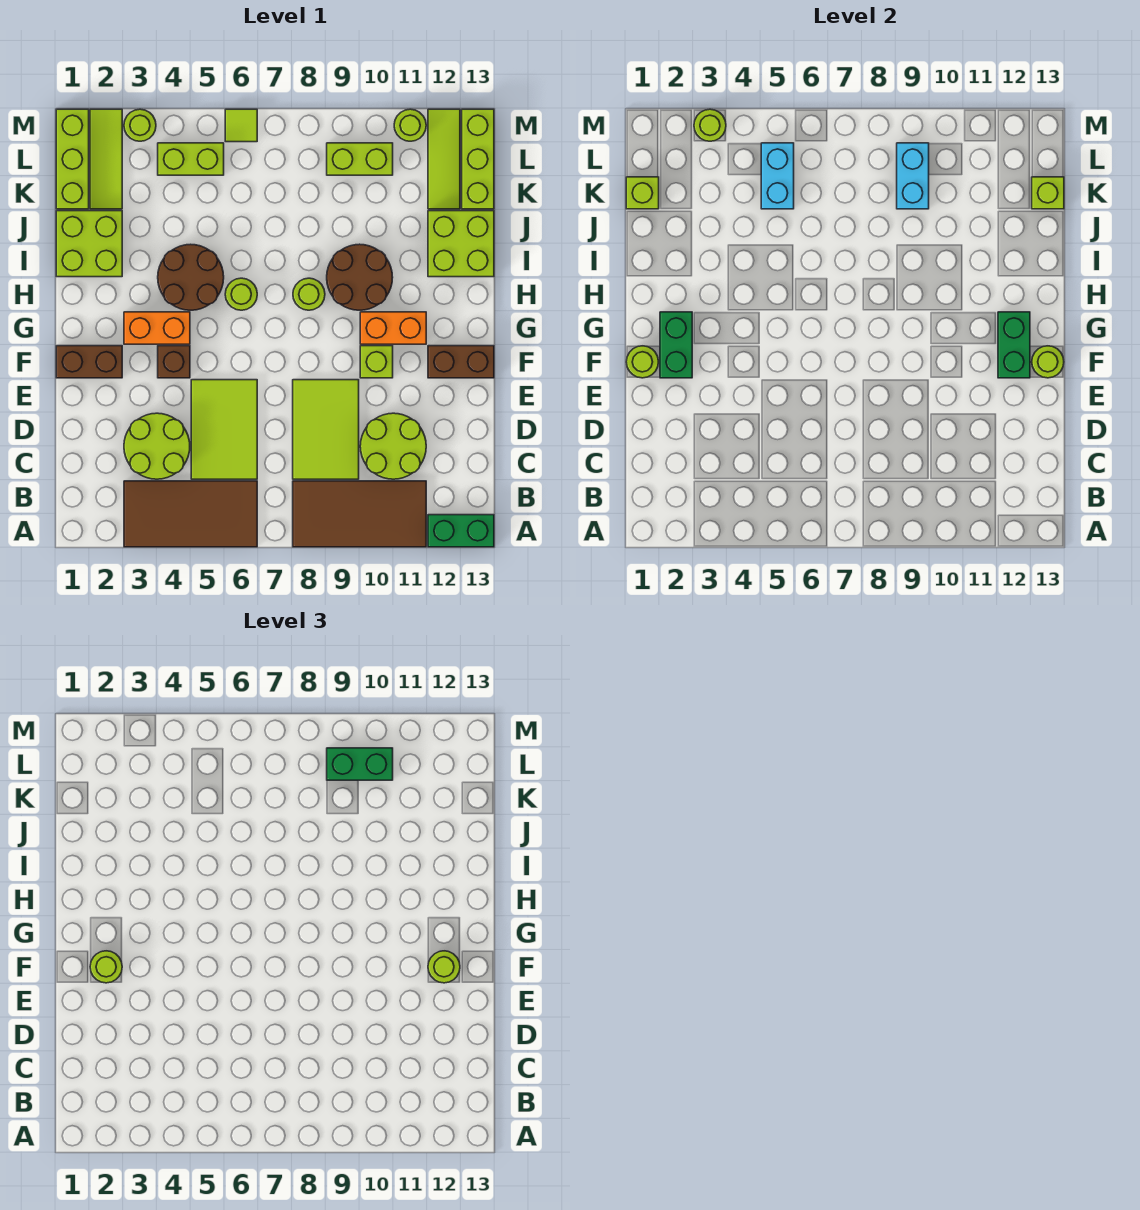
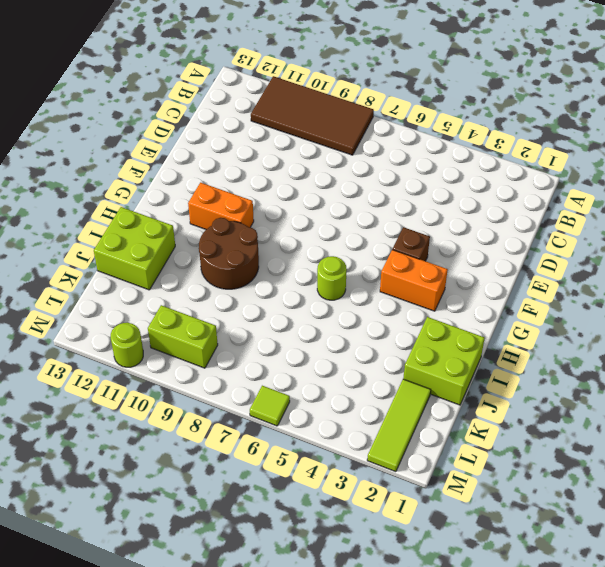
none -> brown 2x4 tile [124,481,257,547]
none -> green 1x2 brick [428,515,494,547]
none -> lime 2x2 round brick [124,413,190,479]
none -> lime 2x3 tile [191,380,257,479]

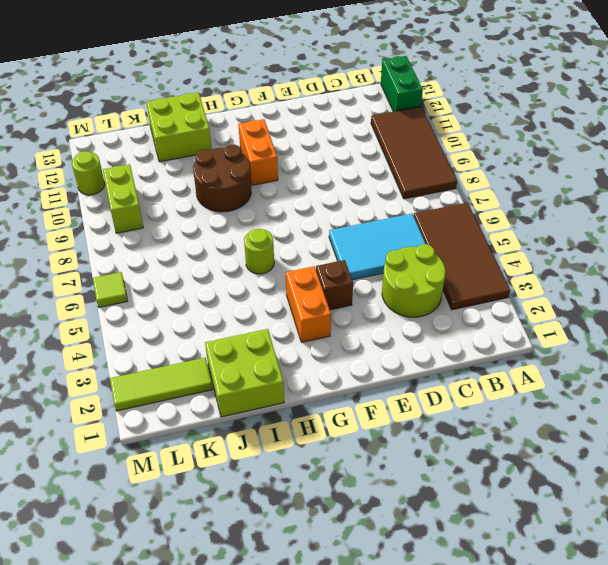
cyan 2x3 tile [329,214,426,280] -> lime 2x3 tile [191,380,257,479]
none -> lime 2x3 tile [293,380,359,479]
none -> lime 2x2 round brick [360,413,426,479]
none -> brown 1x2 brick [56,346,122,378]
none -> lime 1x1 brick [360,346,393,378]

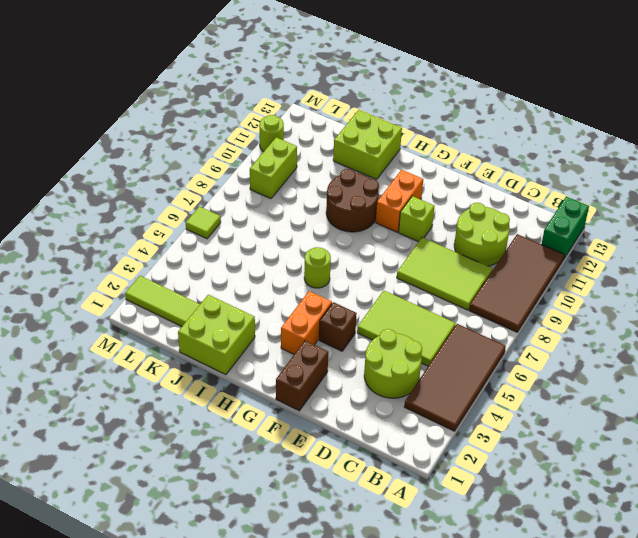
none -> brown 1x2 brick [428,346,494,378]
none -> brown 2x2 round brick [158,244,224,310]
none -> lime 1x1 round brick [293,278,325,310]
none -> lime 1x3 brick [56,109,89,209]

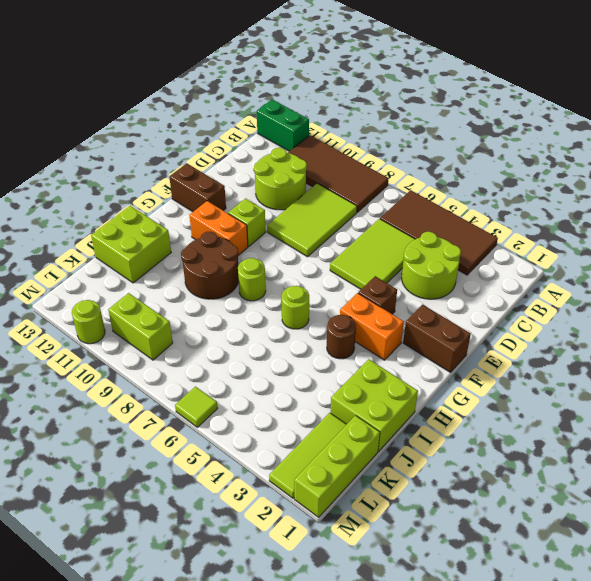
brown 1x1 round brick [327,315,356,359] -> brown 2x2 round brick [158,244,224,310]
none -> lime 1x3 tile [428,109,460,209]
none -> lime 1x3 brick [462,109,494,209]
none -> lime 1x2 brick [158,143,224,175]
none -> lime 1x1 round brick [124,109,156,141]

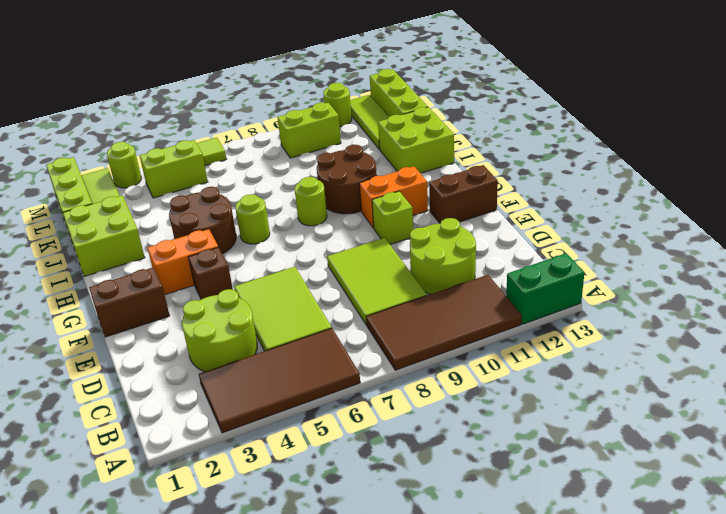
none -> lime 1x1 round brick [626,346,658,378]
none -> green 1x2 brick [660,312,692,378]
none -> green 1x2 brick [998,312,1030,378]
none -> lime 1x1 round brick [1032,346,1064,378]

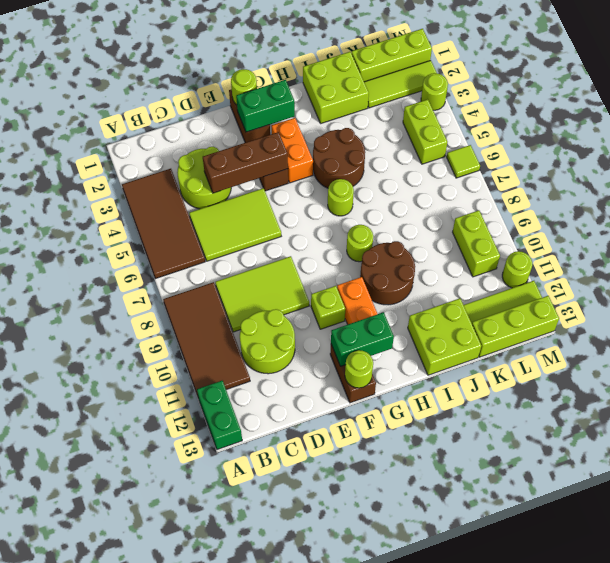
brown 1x3 brick [203,132,288,193] -> none
none -> lime 1x1 brick [626,177,659,209]
none -> cyan 1x2 brick [761,143,794,209]
none -> cyan 1x2 brick [897,143,929,209]
none -> lime 1x1 brick [1032,177,1064,209]

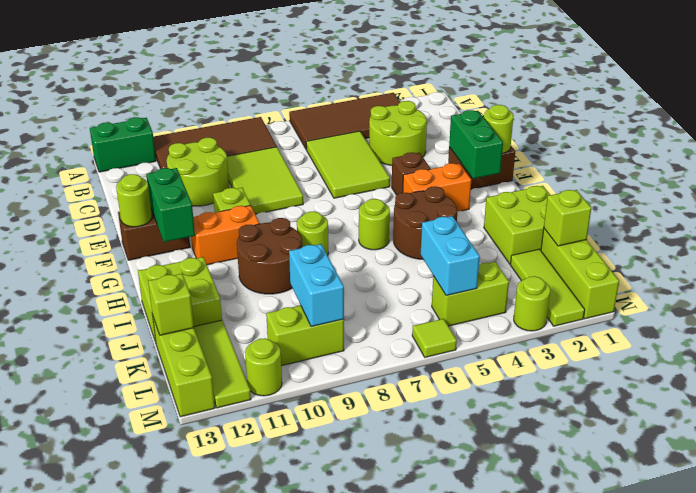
none -> lime 1x1 round brick [694,109,726,141]
none -> lime 1x1 round brick [90,951,122,983]
none -> lime 1x1 round brick [428,951,460,983]
none -> green 1x2 brick [327,748,393,780]

